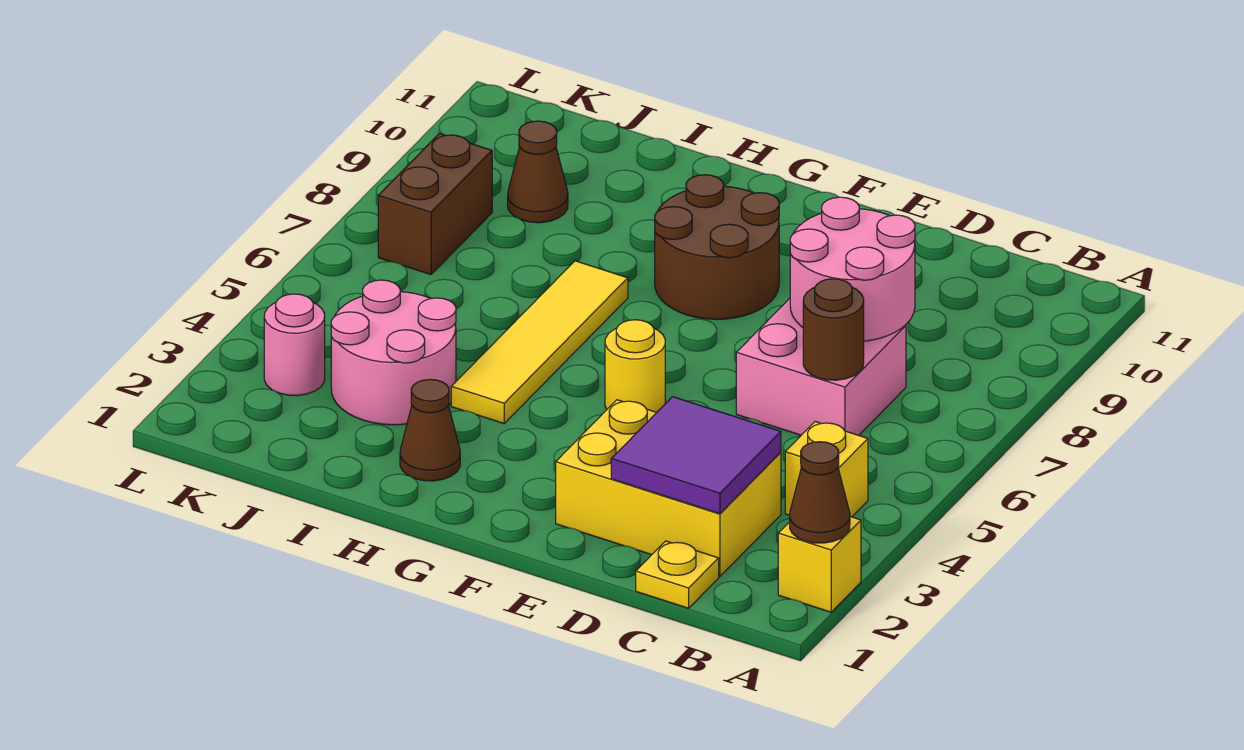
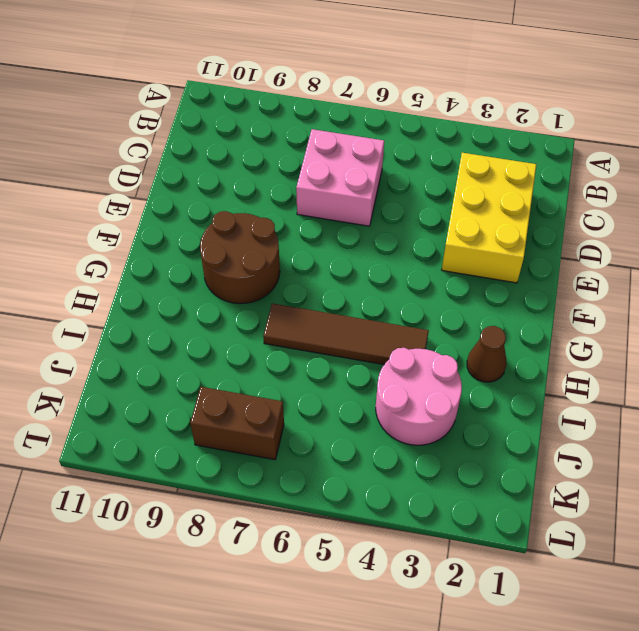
brown 1x4 tile [263,303,429,364] -> yellow 1x4 tile [451,261,628,423]
none -> yellow 1x1 brick [778,517,861,612]
none -> yellow 1x1 brick [785,422,868,517]
none -> yellow 1x1 plate [636,541,719,608]

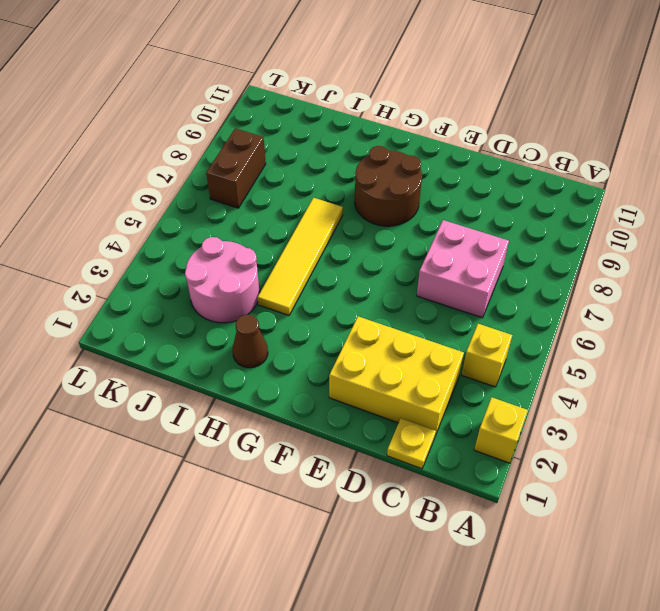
none -> yellow 1x1 round brick [605,320,665,412]
none -> brown 1x1 cone [508,121,568,223]
none -> pink 1x1 round brick [264,294,325,396]

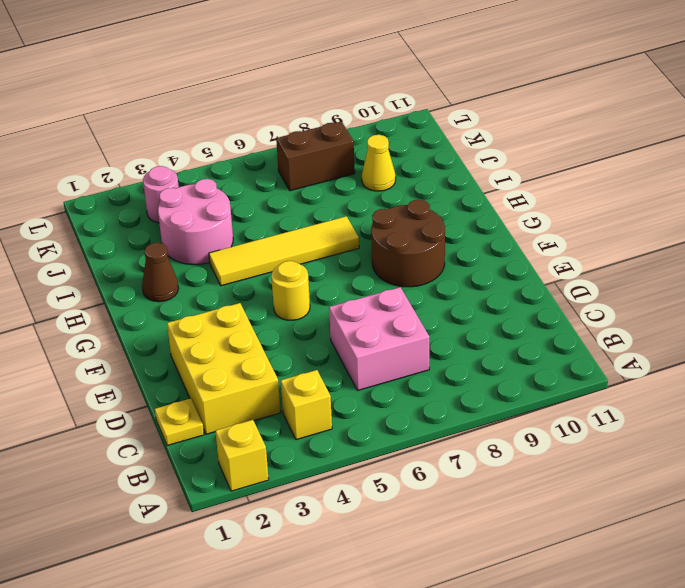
yellow 1x1 cone [362,135,396,191] -> brown 1x1 cone [508,121,568,223]
none -> brown 1x1 cone [790,442,850,543]
none -> purple 2x2 tile [611,397,781,514]
none -> brown 1x1 round brick [803,279,864,380]

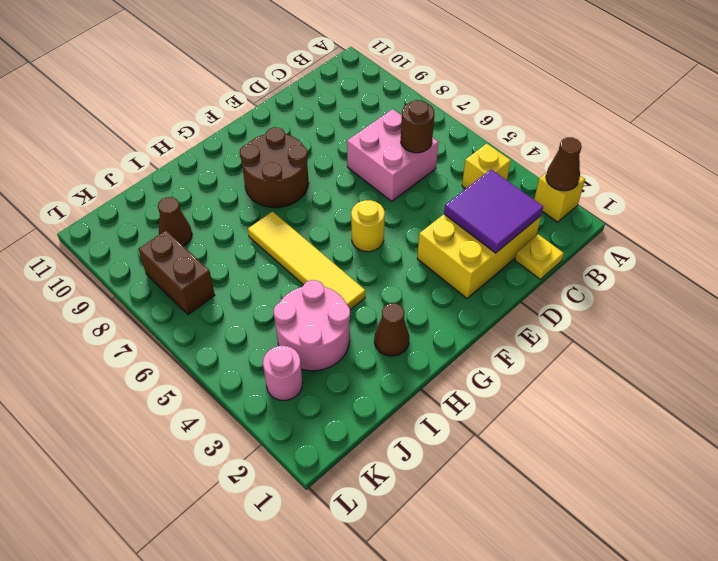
none -> pink 2x2 round brick [790,197,915,341]

